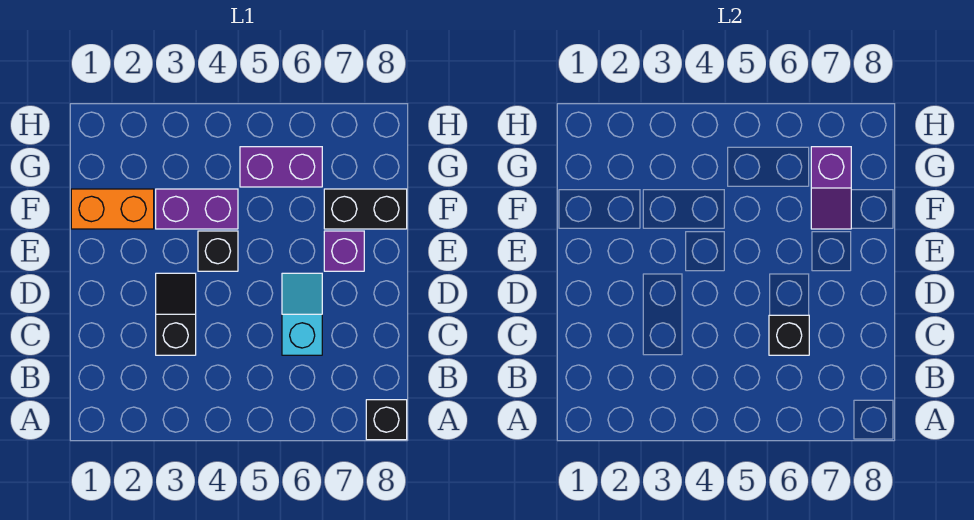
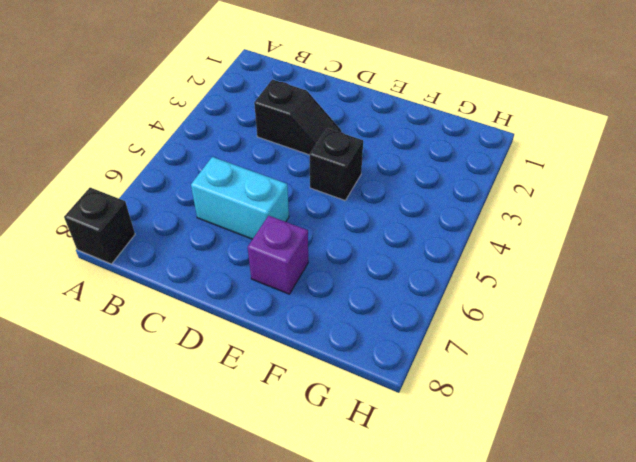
cyan 1x2 brick [191,157,289,239] -> cyan 1x2 slope [282,273,322,355]
none -> orange 1x2 brick [71,189,154,229]
none -> purple 1x2 brick [156,189,238,229]

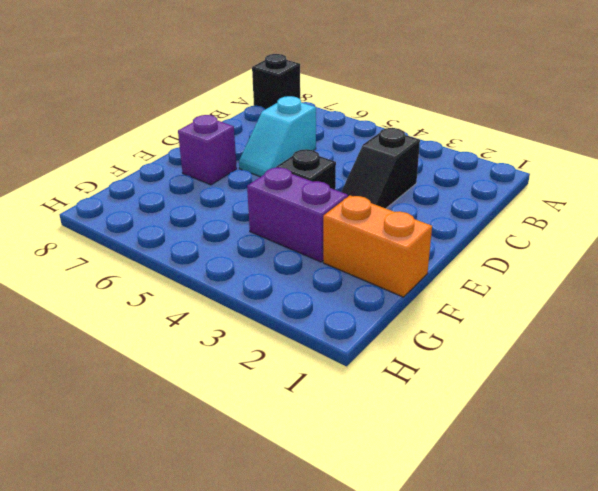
none -> black 1x2 brick [324,189,407,229]
none -> purple 1x2 brick [240,147,322,187]

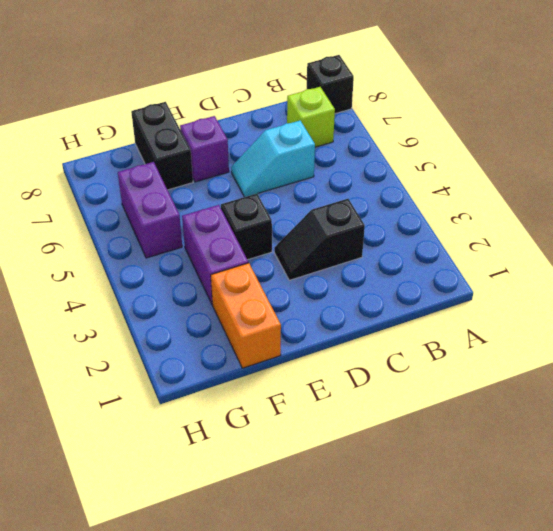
lime 1x1 brick [287,87,335,147] -> none
none -> black 1x1 brick [769,315,809,355]
none -> purple 1x2 slope [811,147,851,229]

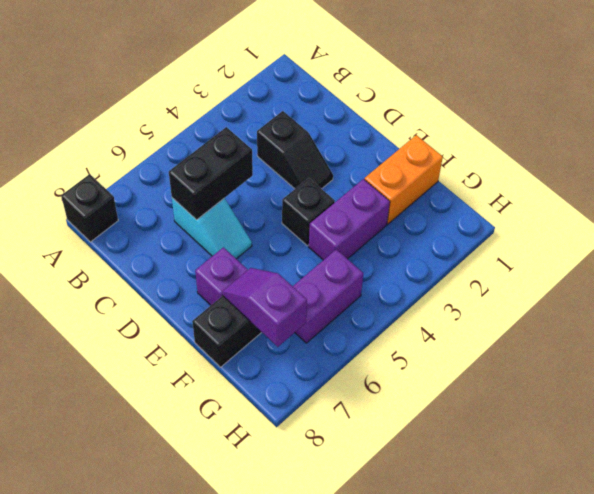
black 1x2 brick [169,127,253,220] -> black 1x1 brick [769,315,809,355]

